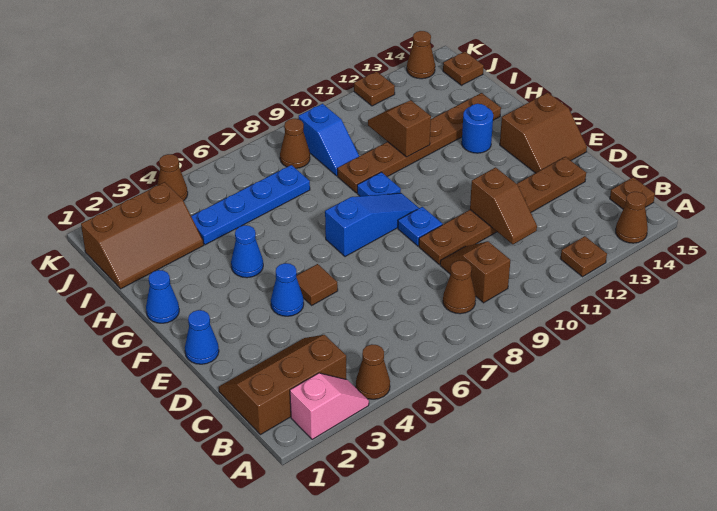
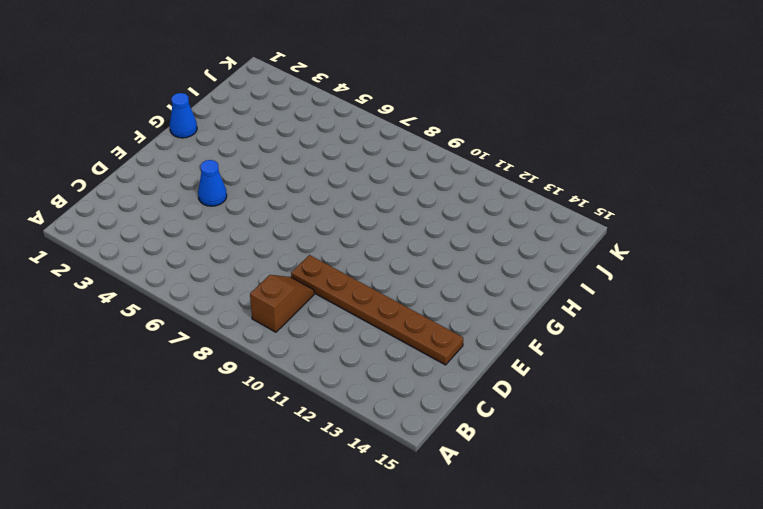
none -> pink 1x2 slope [290,373,369,440]
none -> brown 1x1 cone [356,344,390,399]
none -> brown 1x1 plate [561,236,607,277]
none -> brown 1x1 cone [616,192,648,243]

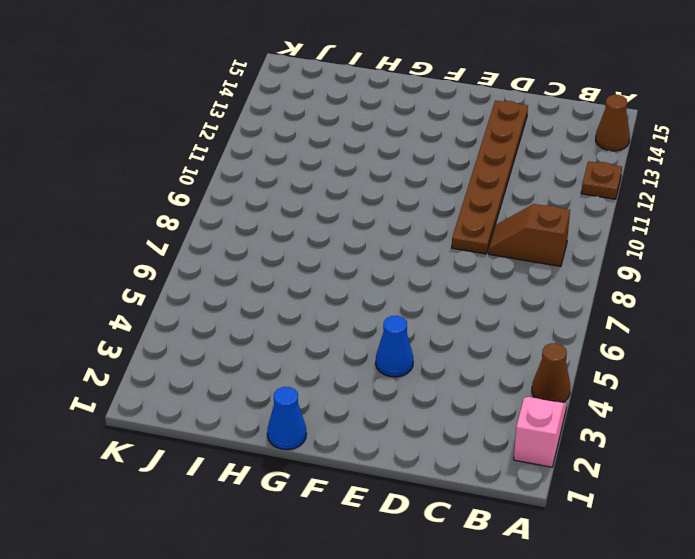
none -> brown 2x3 slope [219,335,346,435]
none -> brown 1x1 cone [443,261,476,314]
none -> brown 1x1 plate [610,177,655,209]
none -> blue 1x1 cone [185,310,219,364]

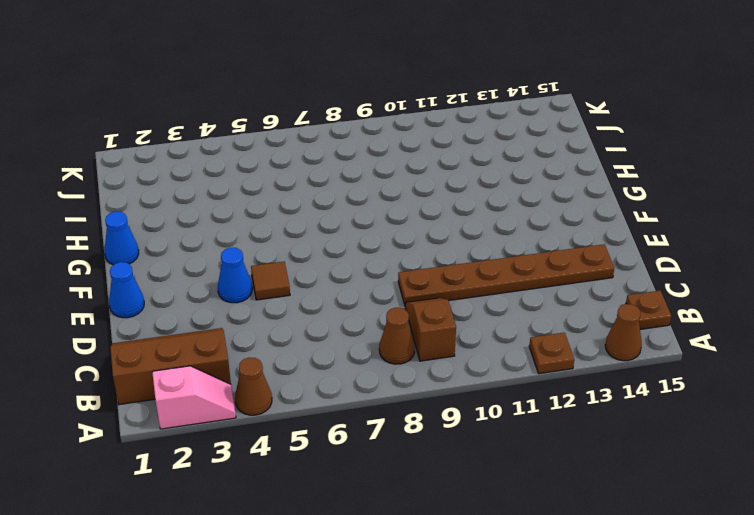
none -> blue 1x1 plate [398,207,442,246]
none -> brown 2x2 slope [500,93,587,173]
none -> blue 1x3 slope [325,193,419,257]
none -> blue 1x1 cone [231,225,263,278]

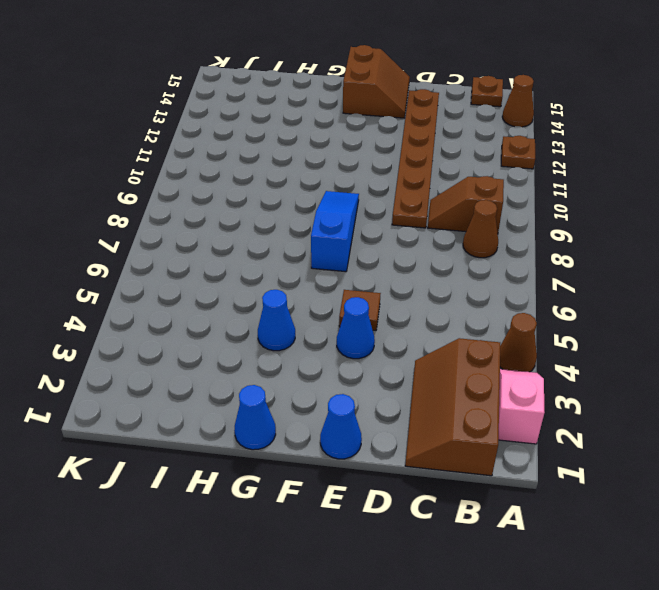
none -> blue 1x1 plate [398,207,442,246]
none -> blue 1x1 plate [357,172,401,196]
none -> blue 1x1 round brick [462,104,493,153]
none -> brown 1x6 plate [337,93,501,193]

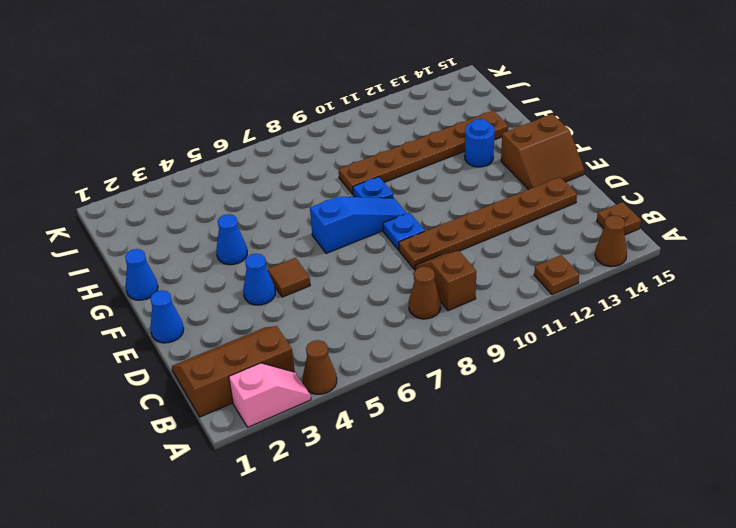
none -> brown 2x3 slope [81,182,204,289]
none -> blue 1x4 plate [191,165,310,245]
none -> blue 1x2 slope [299,104,359,176]
none -> brown 1x1 cone [280,119,310,168]

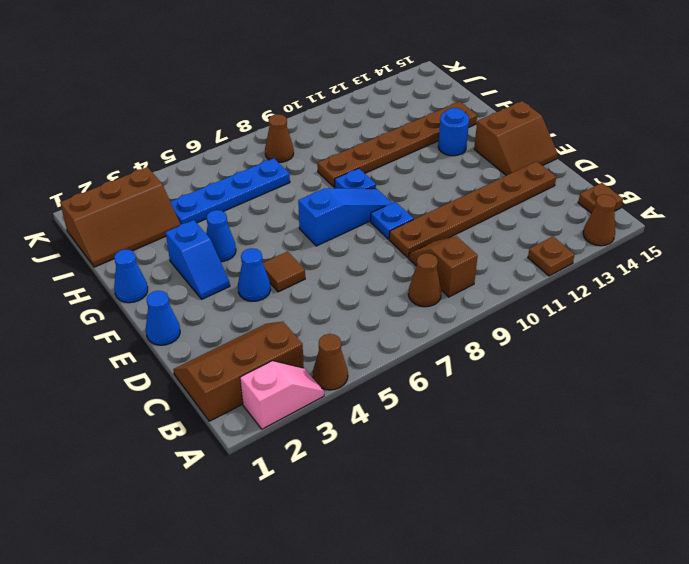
blue 1x2 slope [165,220,230,299] -> blue 1x2 slope moved to [299,104,359,176]
none -> brown 1x1 plate [443,52,484,85]
none -> brown 1x1 cone [157,154,188,201]
none -> brown 1x1 plate [354,71,395,106]
none -> brown 1x1 cone [407,31,435,79]

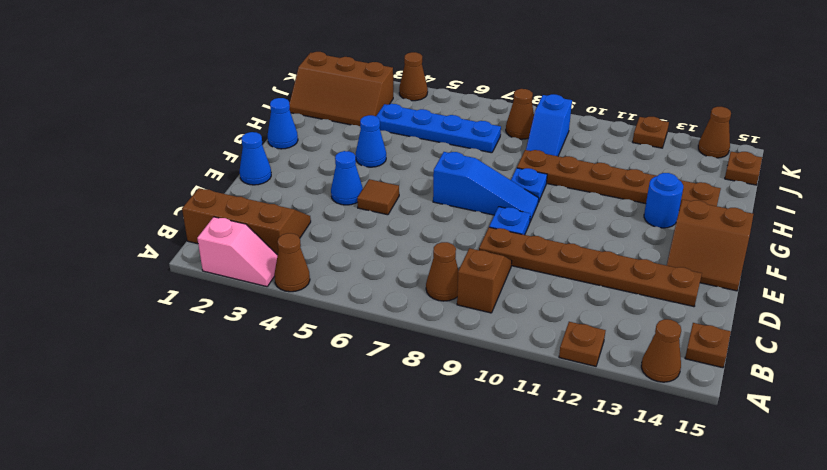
none -> brown 1x2 slope [470,167,537,244]
none -> brown 1x2 slope [368,100,431,157]

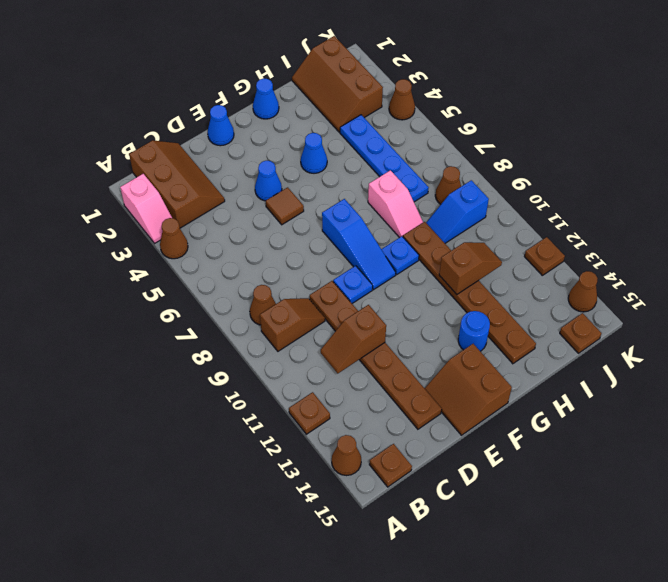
pink 1x2 slope [368,170,423,238] -> none

